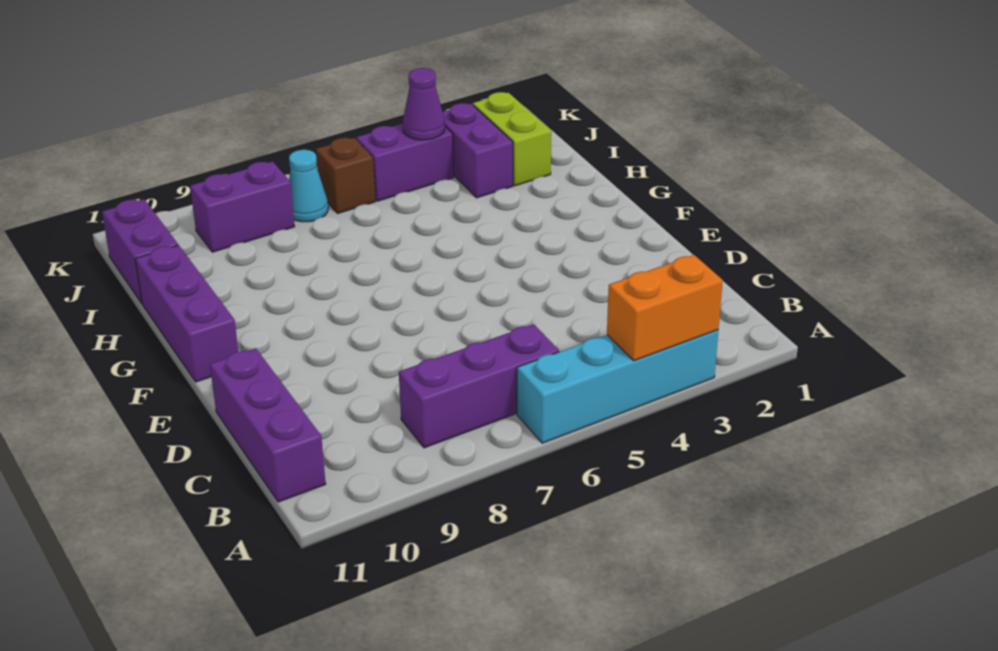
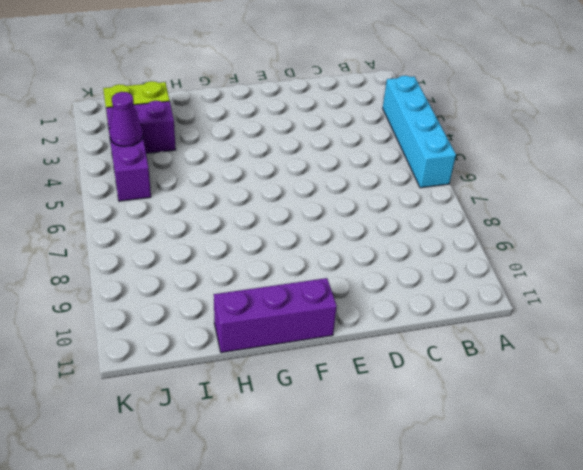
none -> purple 1x3 brick [399,324,559,448]
none -> purple 1x3 brick [210,349,326,502]
none -> purple 1x2 brick [102,199,178,303]

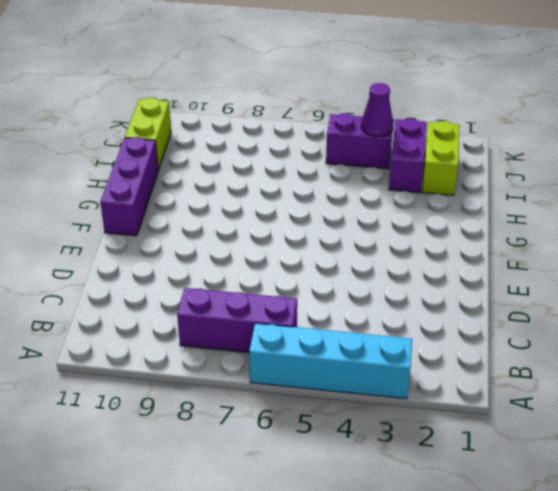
lime 1x2 brick [125,98,171,170] -> purple 1x2 brick [102,199,178,303]
none -> purple 1x3 brick [210,349,326,502]
none -> brown 1x1 brick [316,138,376,214]
none -> cyan 1x1 cone [289,150,328,222]

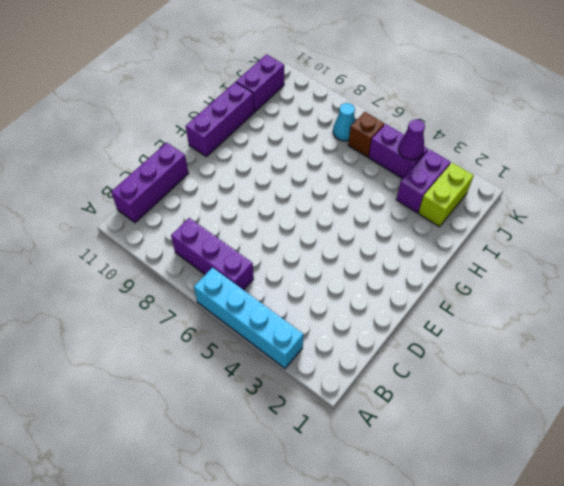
none -> purple 1x2 brick [190,162,295,252]
none -> orange 1x2 brick [607,255,723,361]

